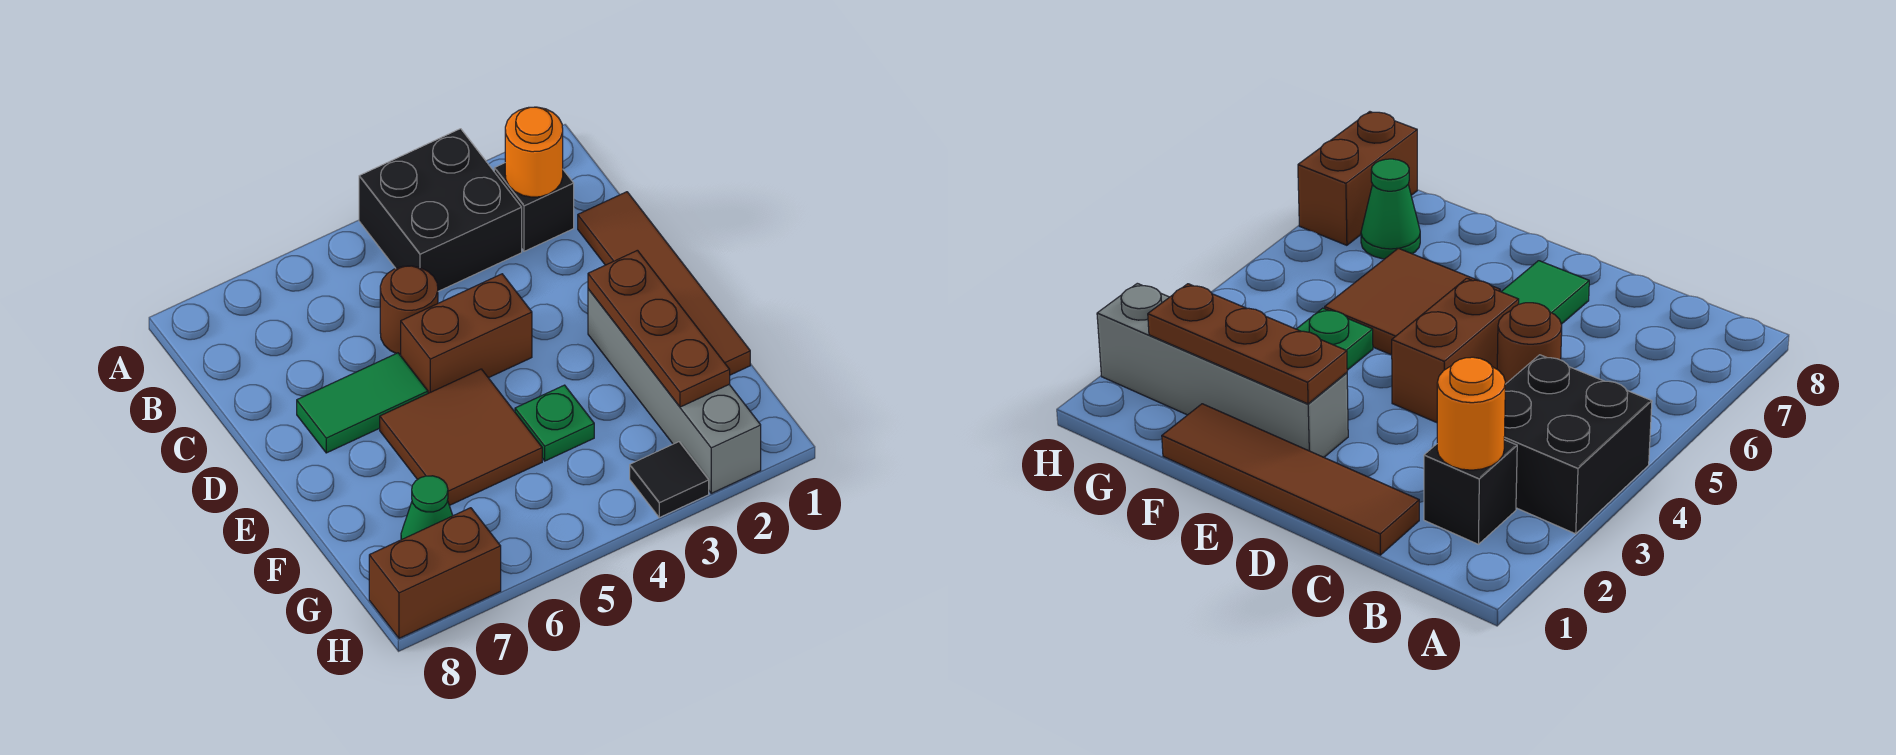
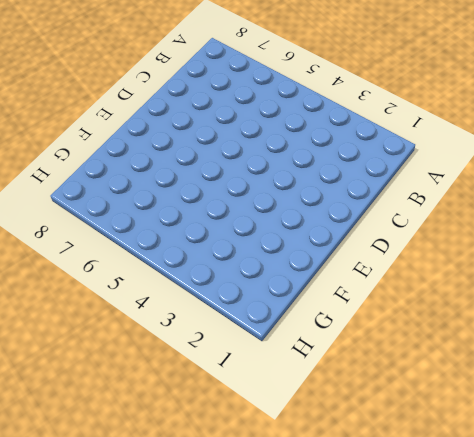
none -> black 2x2 brick [359,129,522,291]
none -> black 1x1 brick [494,163,574,251]
none -> brown 1x4 tile [578,192,750,375]

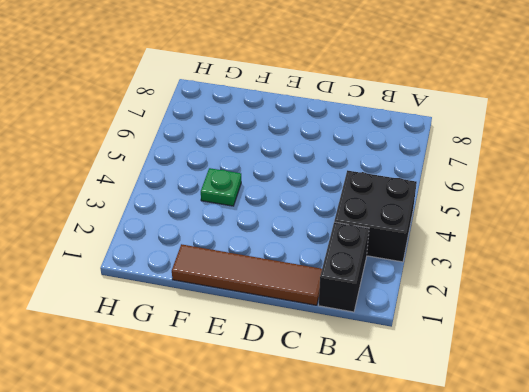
black 1x2 brick [319,222,369,312] -> black 1x1 brick [494,163,574,251]
none -> brown 1x1 round brick [380,266,438,355]
none -> brown 1x2 brick [401,274,532,393]
none -> green 1x2 tile [297,353,428,453]

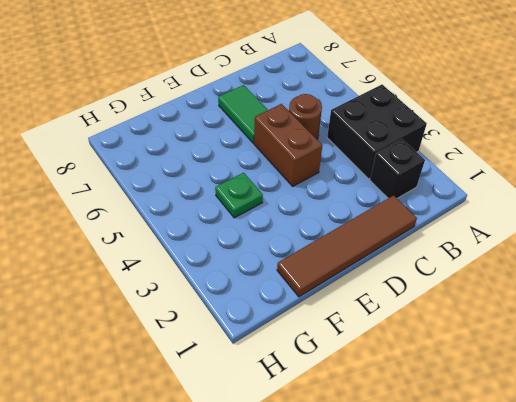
none -> grey 1x4 brick [588,289,761,493]
none -> brown 2x2 tile [380,369,542,506]
none -> green 1x1 cone [401,476,453,540]

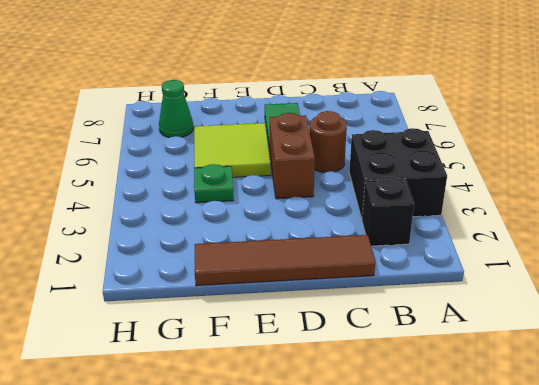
lime 2x2 tile [194,123,271,177] -> brown 2x2 tile [380,369,542,506]
none -> grey 1x4 brick [588,289,761,493]
none -> black 1x1 tile [630,442,709,517]
none -> brown 1x2 brick [369,508,501,638]

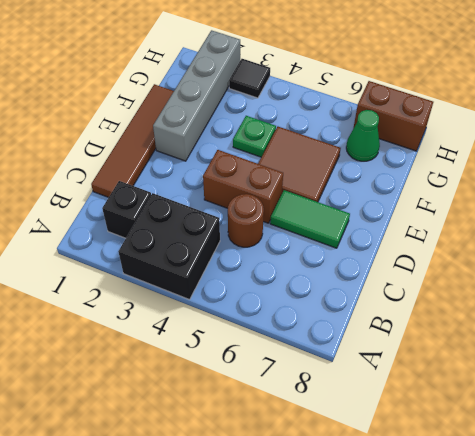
none -> orange 1x1 round brick [505,107,563,197]
none -> brown 1x3 plate [588,250,730,407]

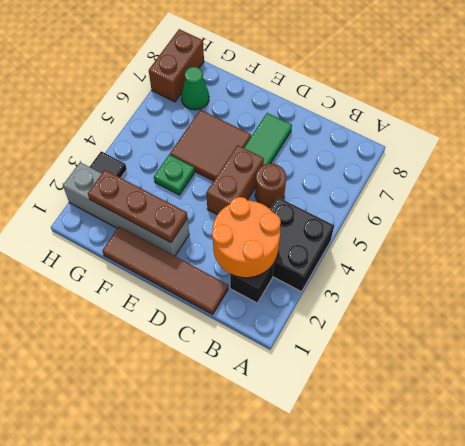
orange 2x2 round brick [212,197,281,278] -> orange 1x1 round brick [505,107,563,197]

